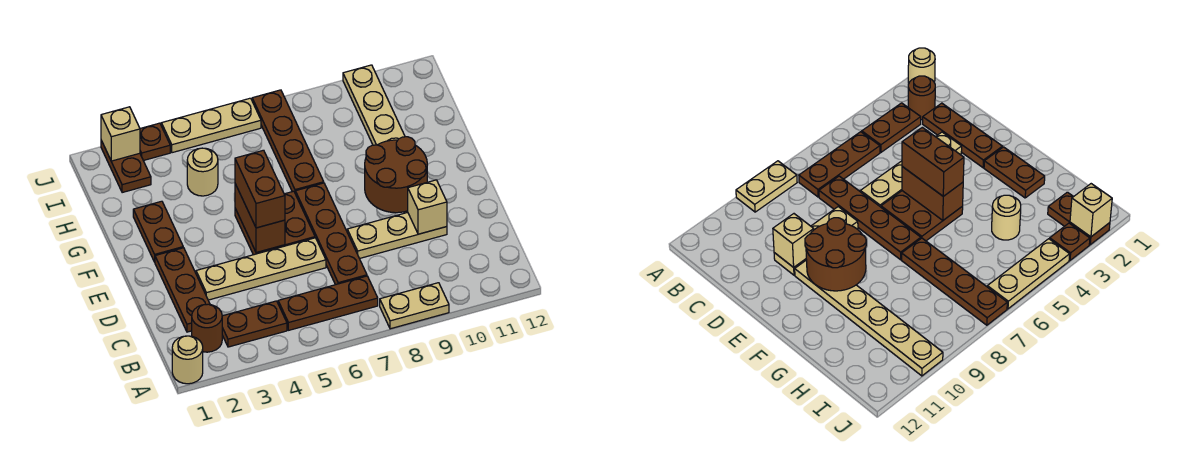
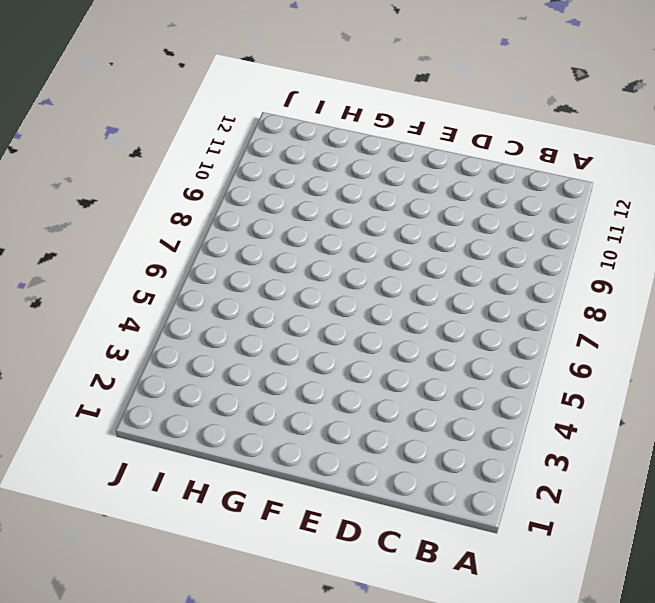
none -> tan 1x1 round brick [172,336,203,384]
none -> tan 1x2 plate [380,283,449,329]
none -> brown 1x1 round brick [192,304,222,352]

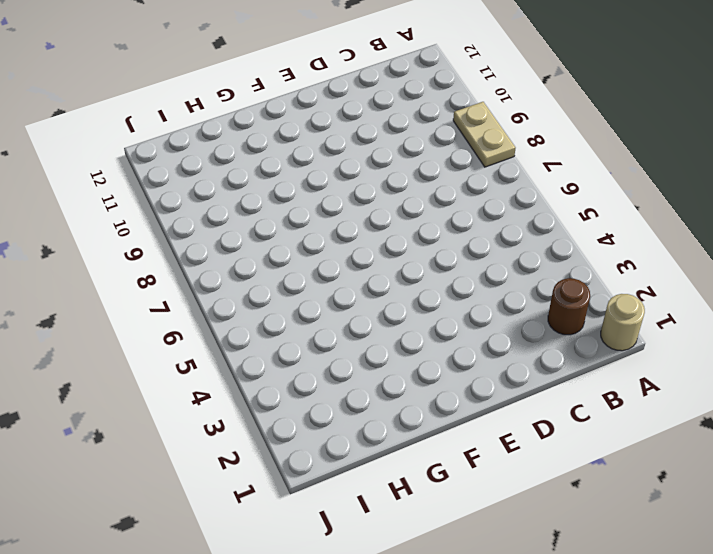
none -> brown 1x2 plate [222,301,287,347]
none -> brown 1x3 plate [278,276,378,330]
none -> brown 1x3 plate [155,248,210,332]

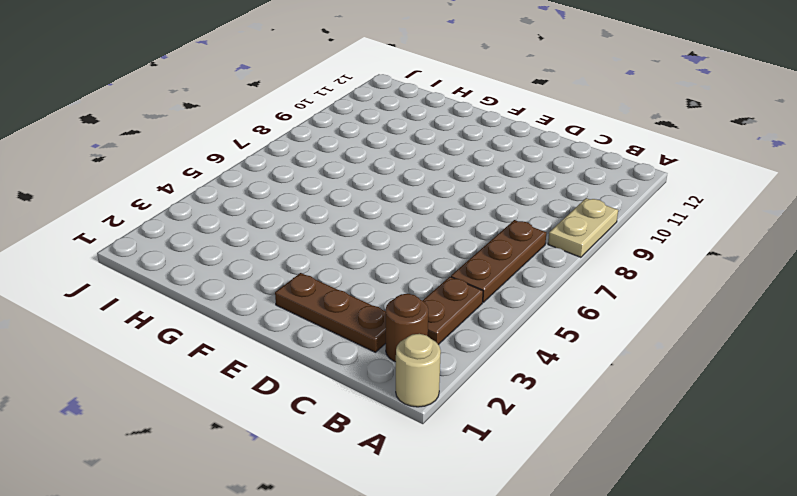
none -> brown 1x4 plate [295,183,367,285]
none -> tan 1x4 plate [196,238,326,300]
none -> tan 1x3 plate [347,212,447,258]

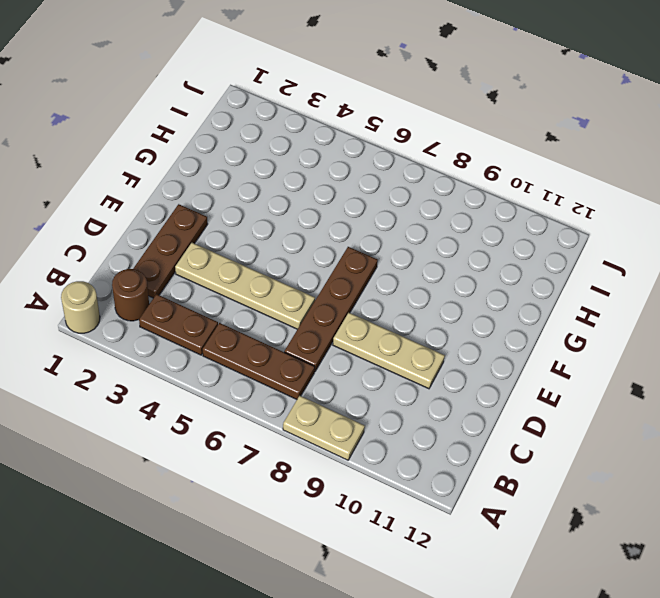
none -> brown 2x2 plate [235,191,315,255]
none -> tan 1x6 plate [343,65,407,213]
none -> brown 1x2 plate [133,201,183,262]

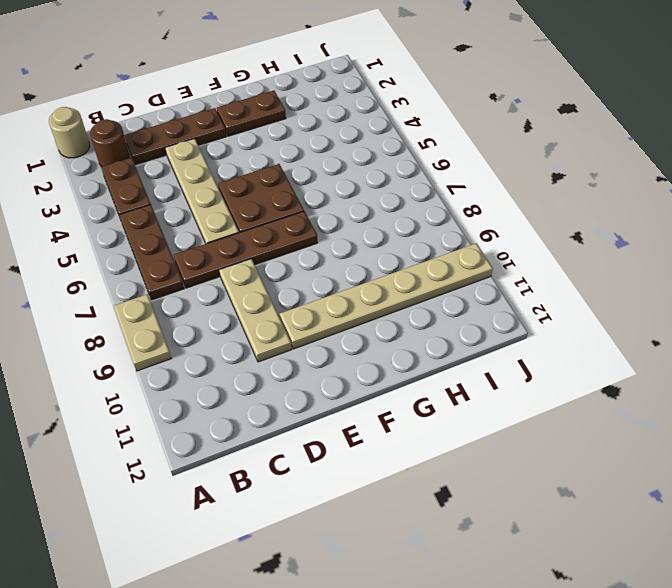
none -> brown 1x4 plate [252,90,324,192]
none -> tan 1x1 round brick [187,148,218,196]
none -> brown 1x2 plate [101,140,151,193]

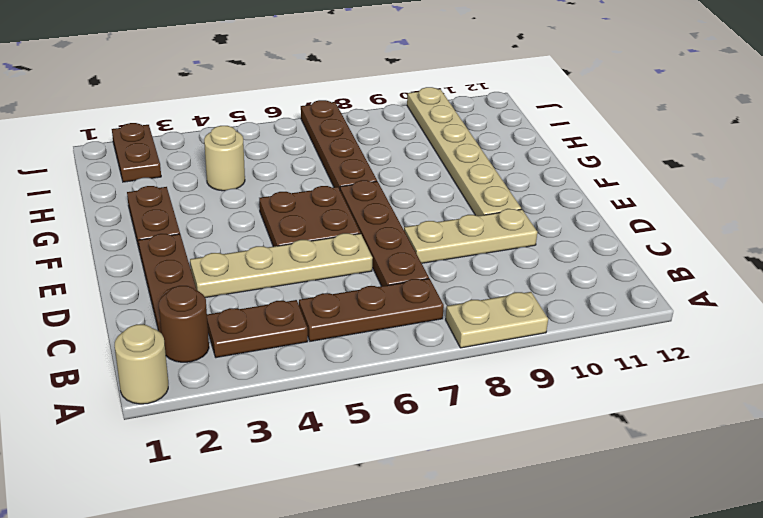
none -> brown 1x1 plate [140,123,170,161]
none -> tan 1x3 plate [161,98,261,153]
none -> tan 1x1 brick [407,180,447,234]

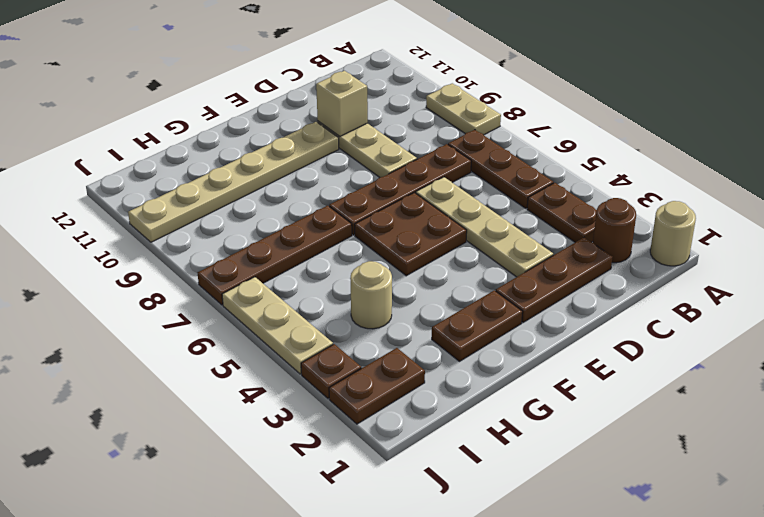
none -> brown 1x2 brick [235,184,285,253]
none -> brown 2x2 round brick [365,137,427,213]
none -> tan 1x1 brick [101,107,140,161]

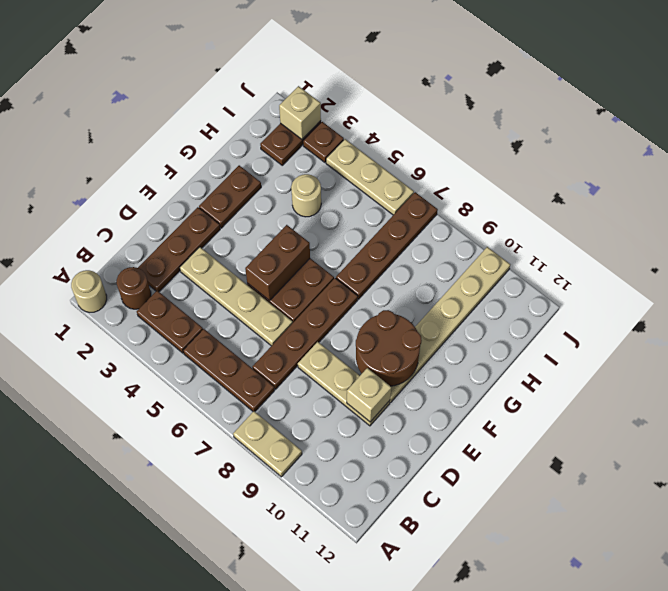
none -> brown 1x2 brick [235,150,285,228]

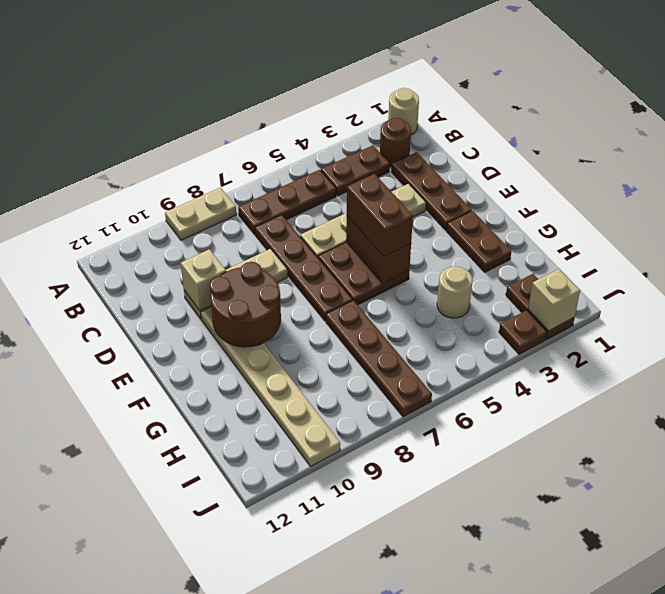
none -> tan 1x3 plate [161,98,261,153]

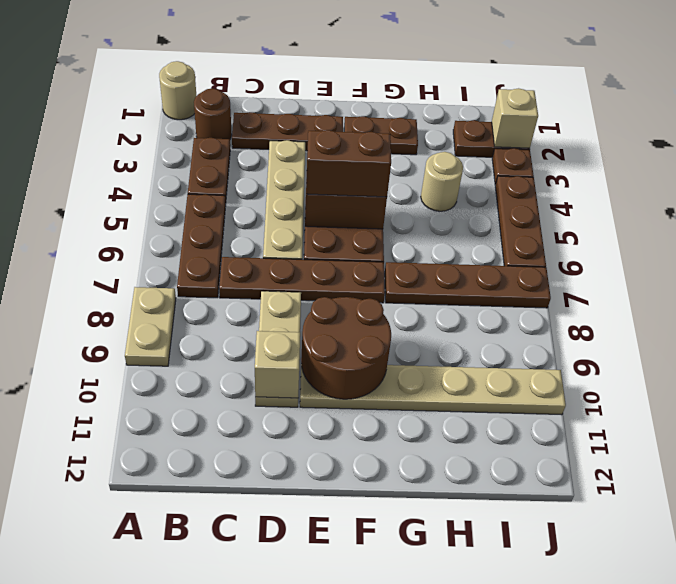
brown 1x3 plate [495,176,546,267] -> tan 1x3 plate [161,98,261,153]

